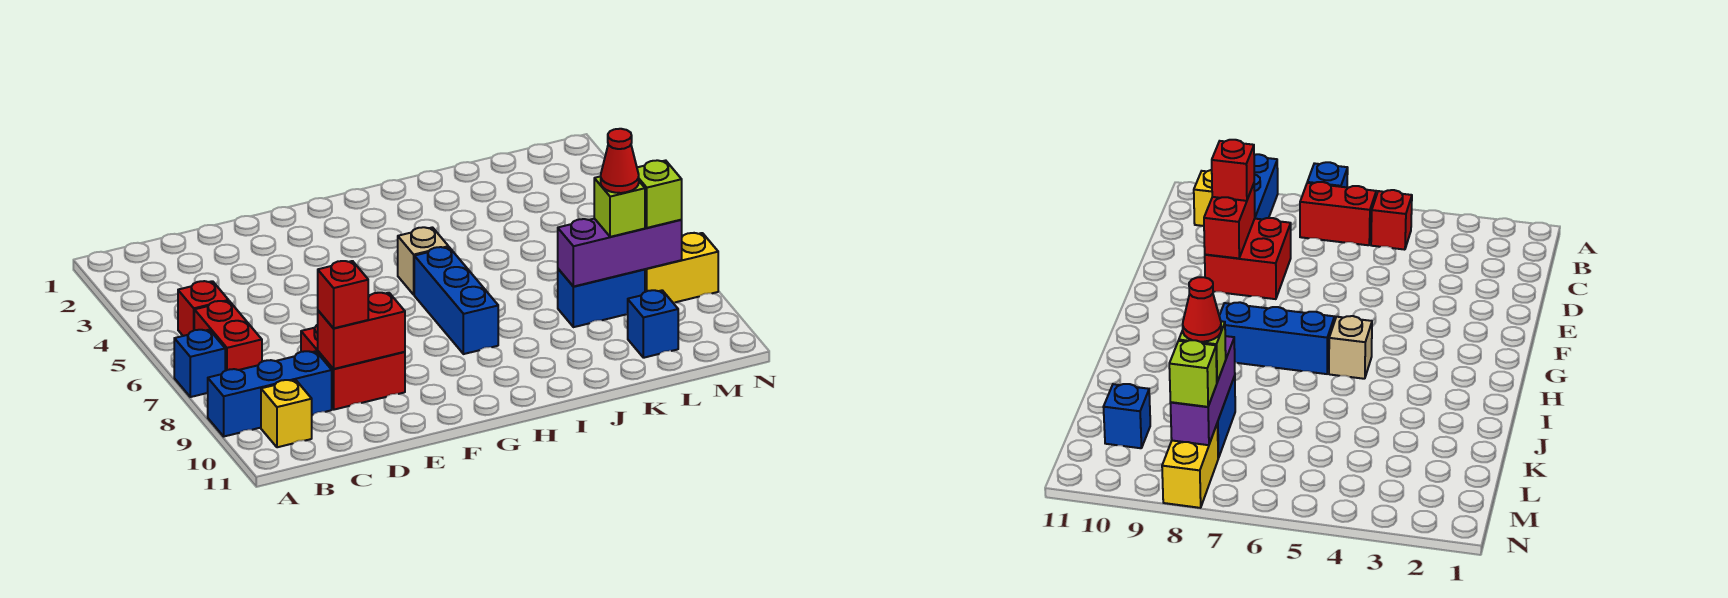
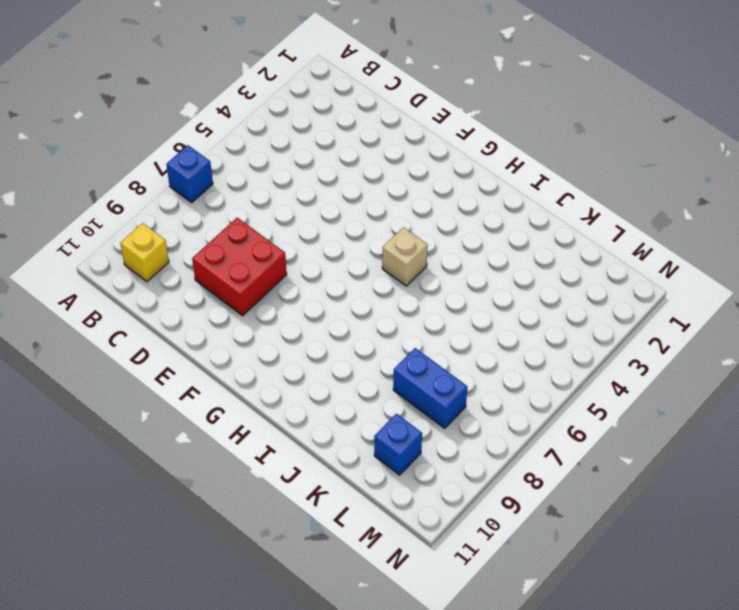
none -> blue 1x3 brick [208,351,332,436]
none -> red 1x1 brick [178,281,229,336]
none -> red 1x2 brick [194,301,262,371]

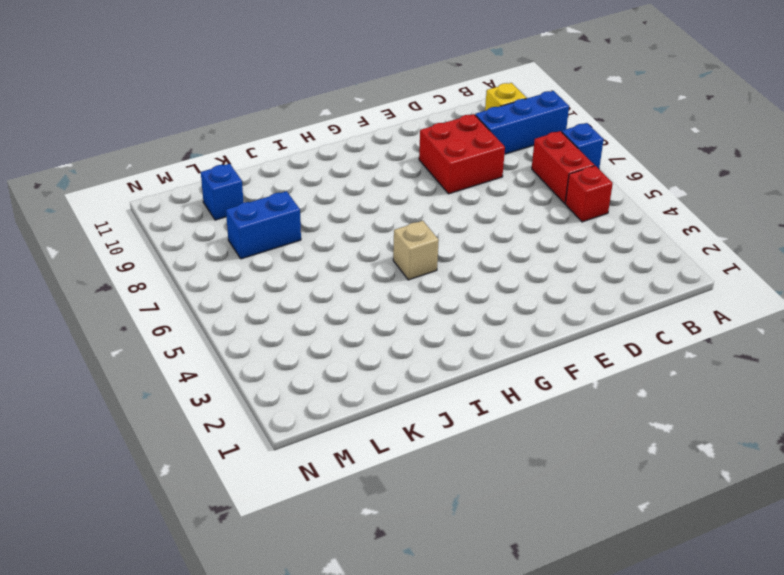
none -> blue 1x3 brick [414,247,498,354]
none -> yellow 1x2 brick [645,233,718,302]
none -> red 1x2 brick [318,293,405,369]

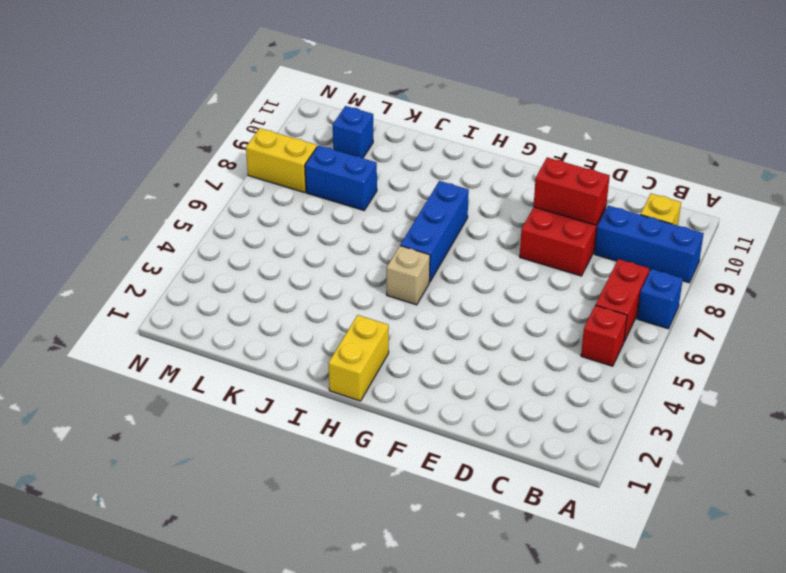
yellow 1x2 brick [329,315,389,401] -> none
none -> purple 1x3 brick [558,219,682,287]
none -> red 1x1 brick [318,261,368,328]
none -> lime 1x1 brick [594,176,645,237]

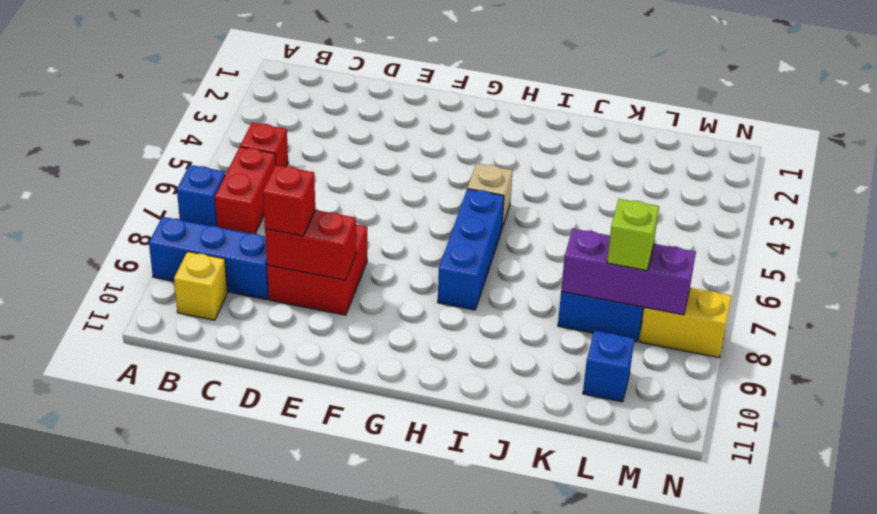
none -> lime 1x1 brick [637,160,682,228]
none -> red 1x1 cone [601,129,639,193]

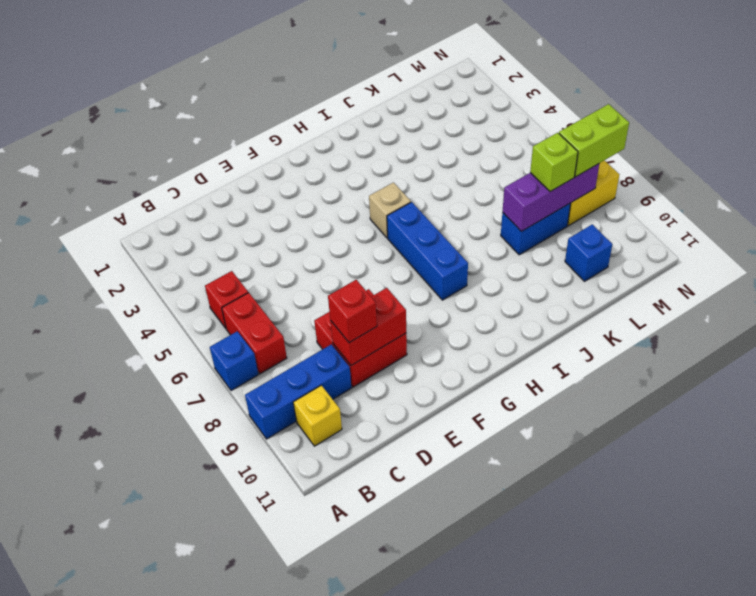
lime 1x2 brick [559,104,629,177] -> lime 1x1 brick [637,160,682,228]
none -> red 1x1 cone [601,129,639,193]

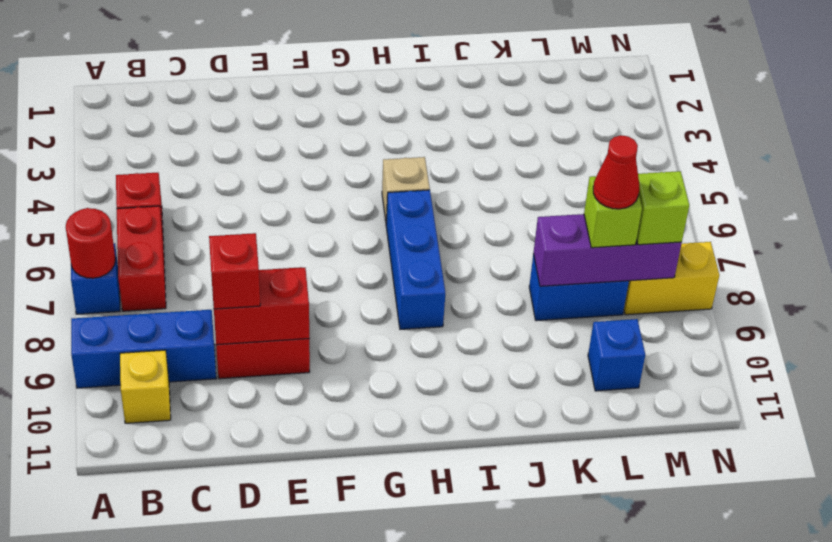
red 1x1 round brick [66,208,115,278] -> none

